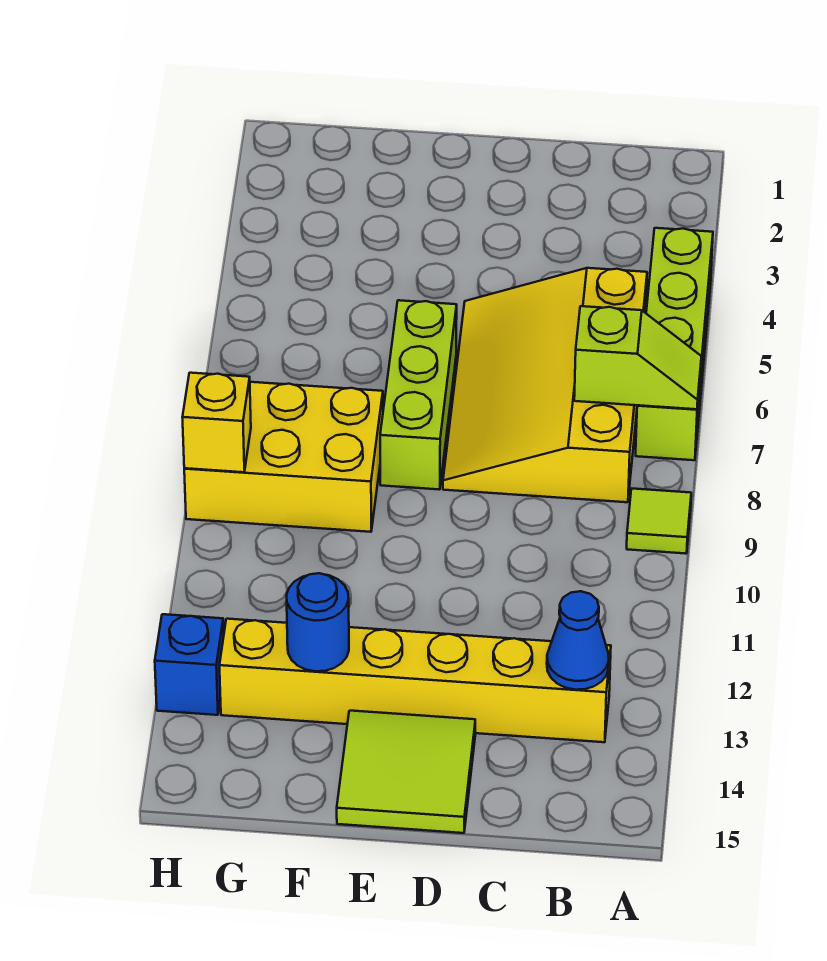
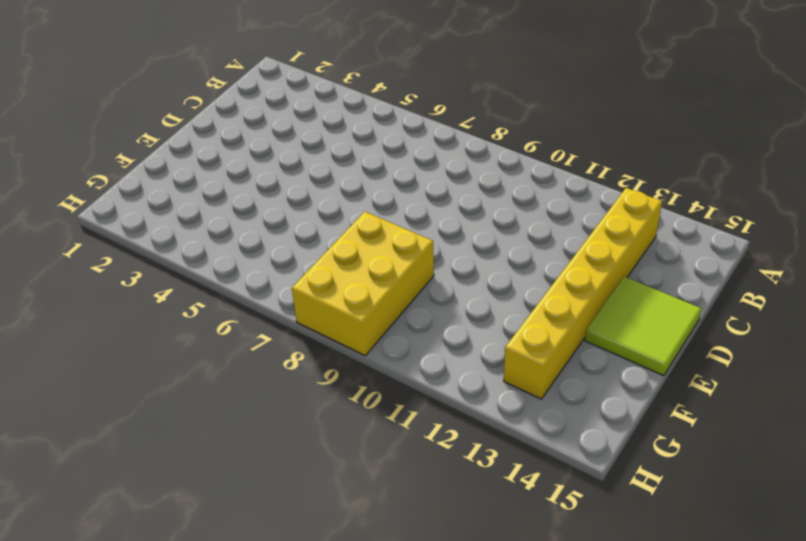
none -> lime 1x4 brick [636,228,713,460]
none -> lime 1x1 tile [627,489,691,554]
none -> yellow 3x4 slope [443,268,647,502]

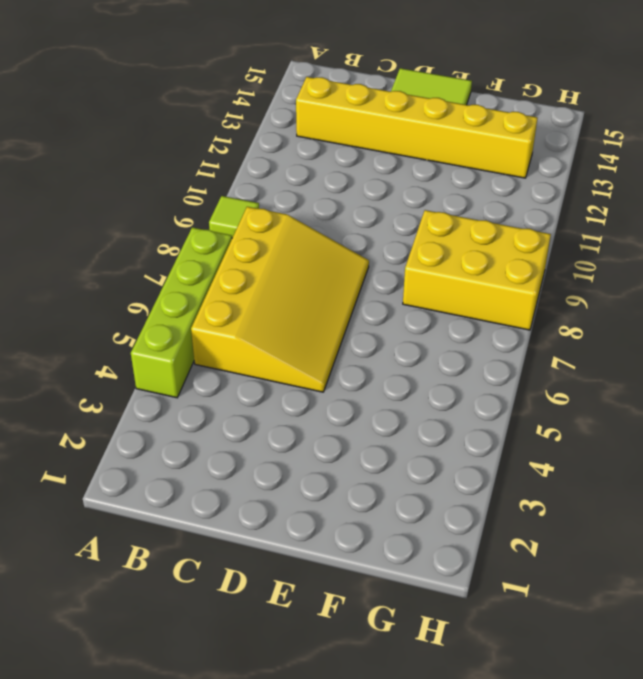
none -> lime 1x3 brick [380,300,457,490]
none -> blue 1x1 brick [155,614,224,715]
none -> lime 1x2 slope [574,306,701,409]

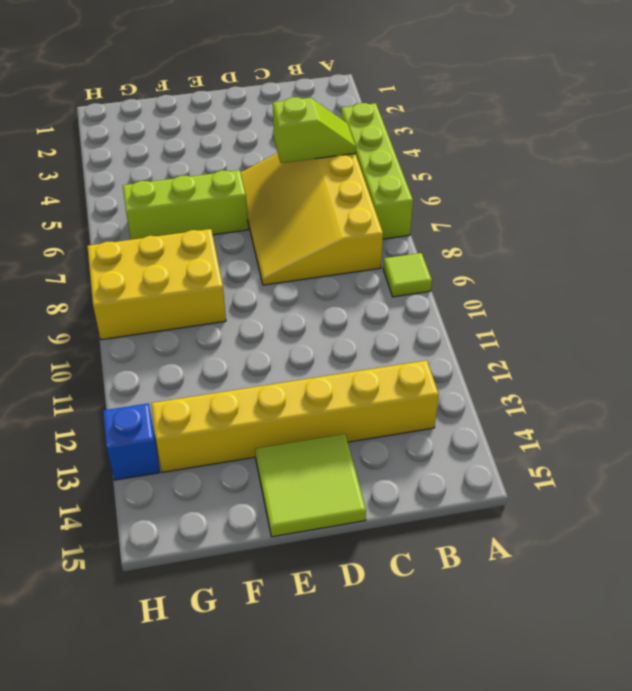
lime 1x2 slope [273,97,356,163] -> lime 1x2 slope moved to [574,306,701,409]
lime 1x3 brick [123,170,248,240] -> lime 1x3 brick turned to [380,300,457,490]
none -> blue 1x1 cone [547,591,609,690]
none -> blue 1x1 round brick [287,573,349,671]
none -> yellow 1x1 brick [182,373,251,472]

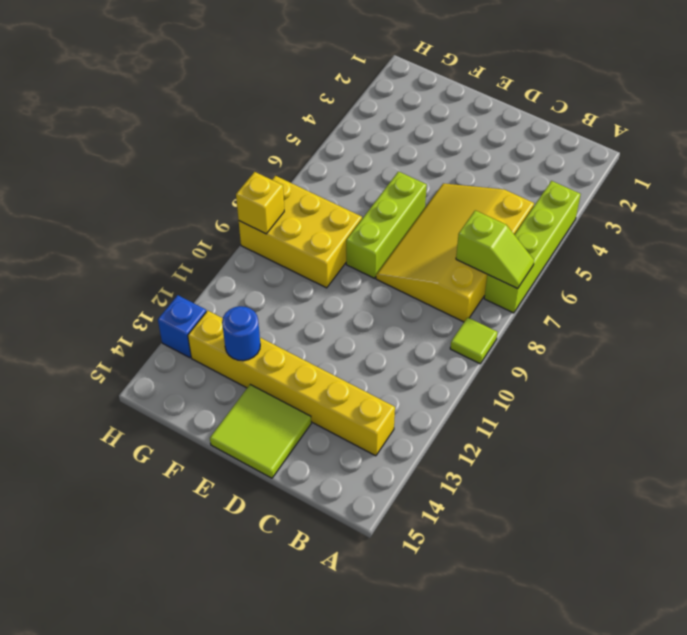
none -> blue 1x1 cone [547,591,609,690]

